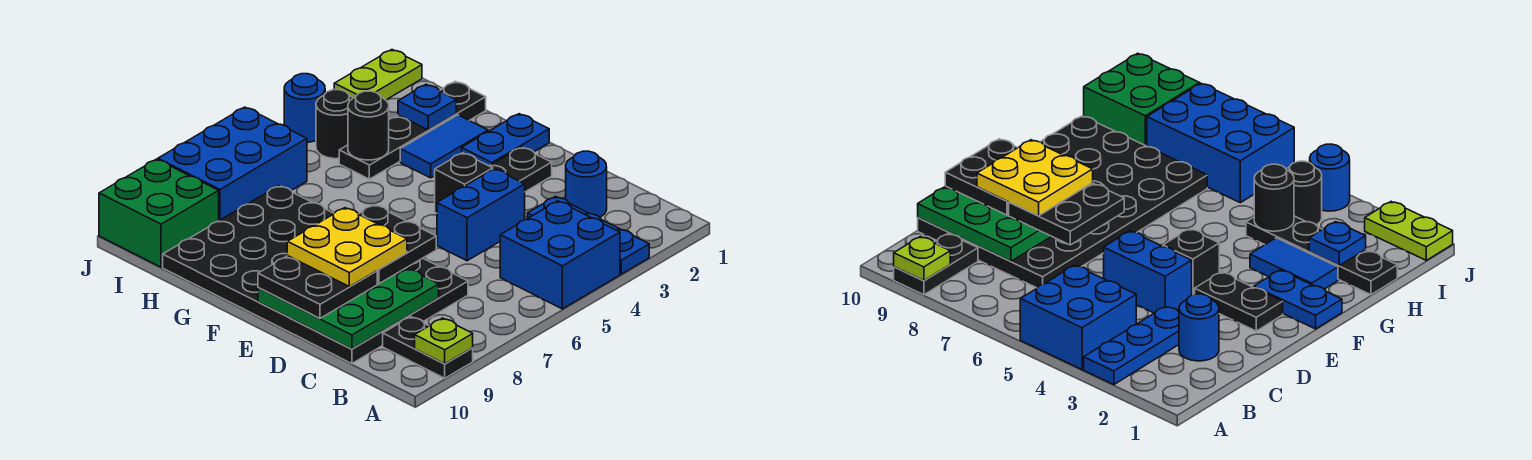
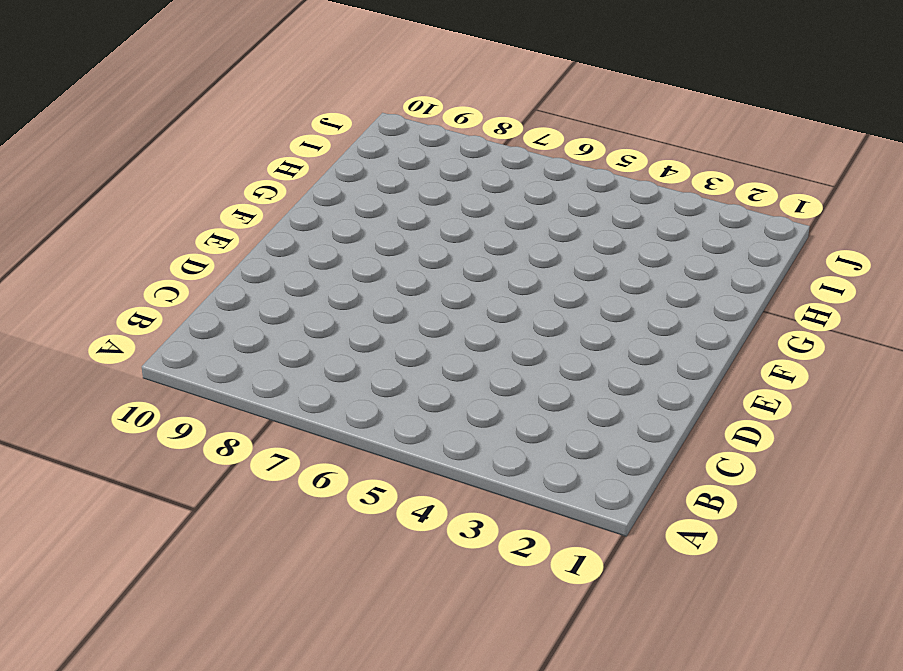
none -> blue 1x3 plate [528,197,649,274]
none -> blue 2x2 brick [500,201,620,309]
none -> black 1x2 plate [383,317,473,378]

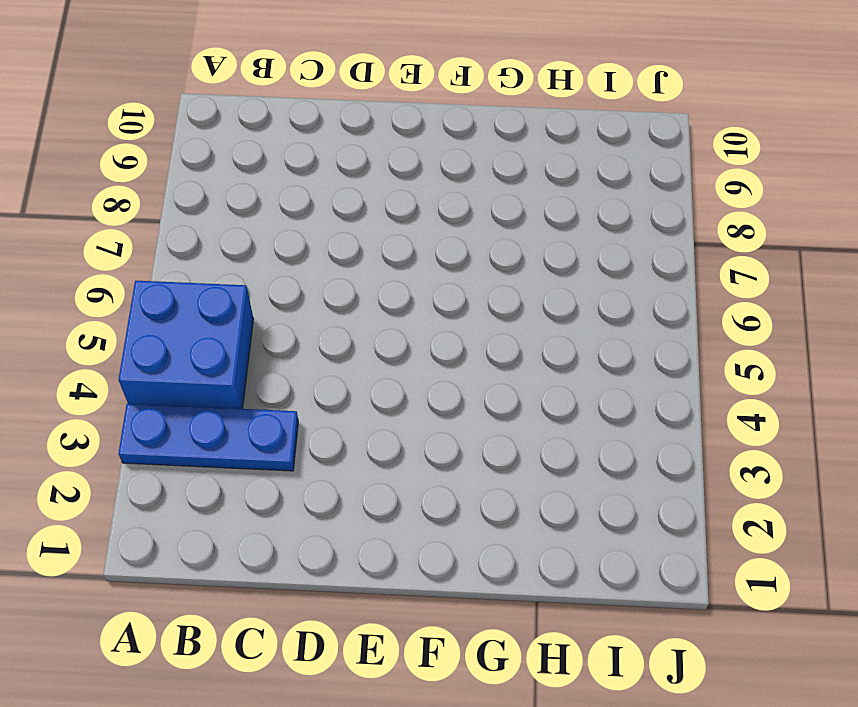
none -> black 1x2 plate [383,317,473,378]
none -> blue 1x1 round brick [566,151,607,217]
none -> black 4x6 plate [163,186,468,364]

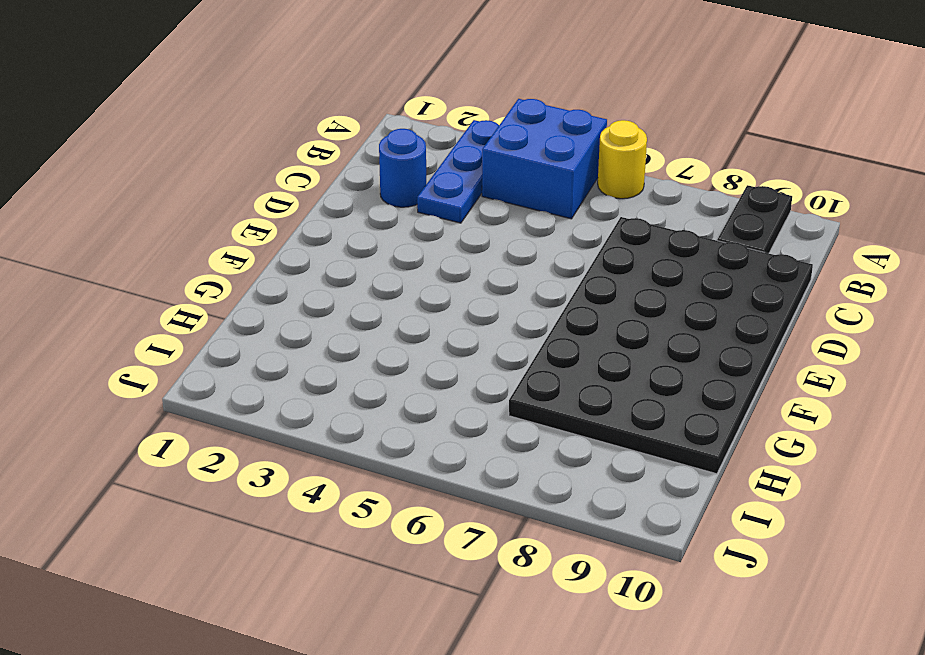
yellow 1x1 round brick [598,120,647,199] -> none
none -> blue 1x2 brick [437,169,525,261]
none -> black 1x2 plate [490,147,552,192]
none -> black 1x1 brick [435,153,493,213]

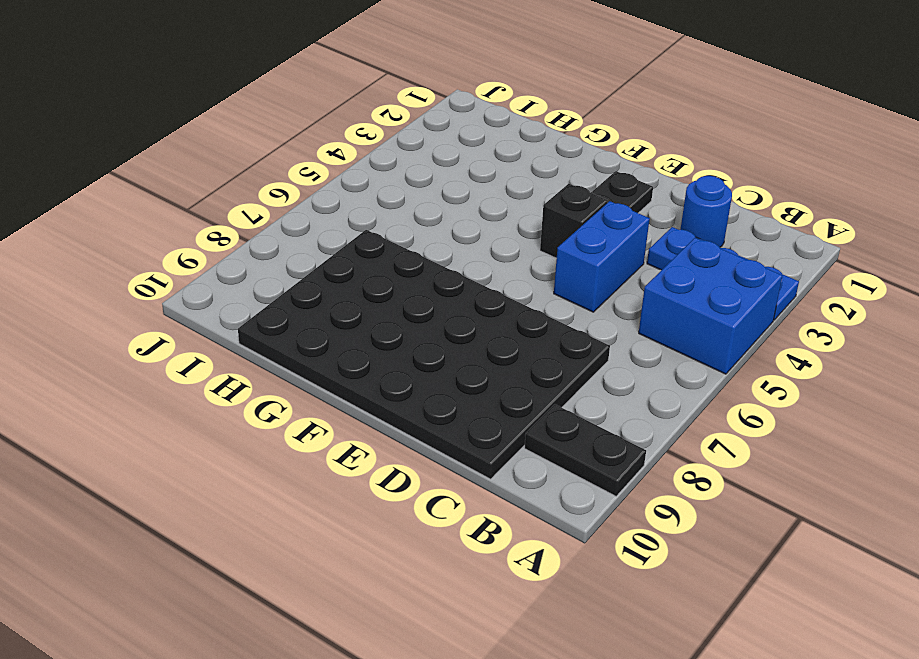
none -> blue 1x2 plate [462,114,549,166]
none -> blue 1x2 tile [400,115,488,178]
none -> black 1x4 plate [339,82,486,179]

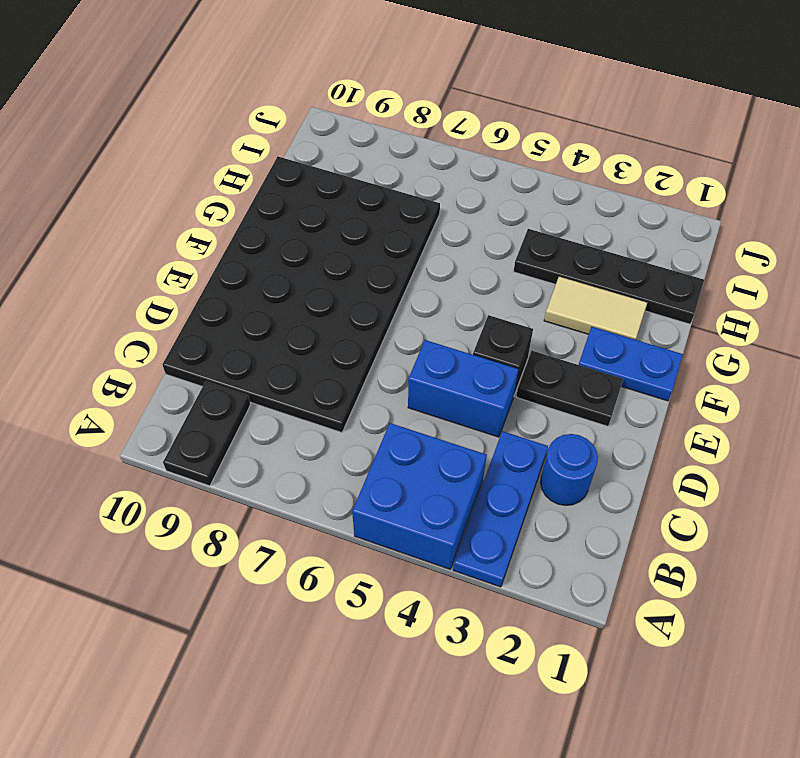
tan 1x2 tile [544,276,647,340] -> blue 1x2 tile [400,115,488,178]
none -> black 1x1 round brick [316,90,353,159]
none -> blue 2x3 brick [158,107,307,221]
none -> green 2x2 brick [99,159,219,267]

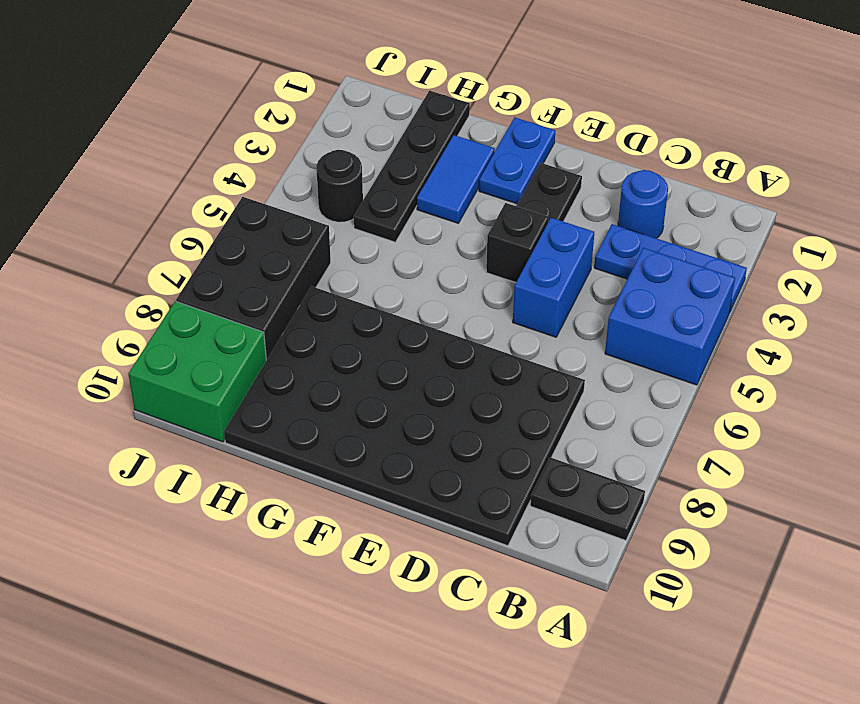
black 2x3 brick [176,197,331,361] -> blue 2x3 brick [158,107,307,221]
none -> lime 1x2 plate [334,50,422,100]
none -> blue 1x1 round brick [284,74,325,142]
none -> lime 1x1 plate [415,318,473,364]

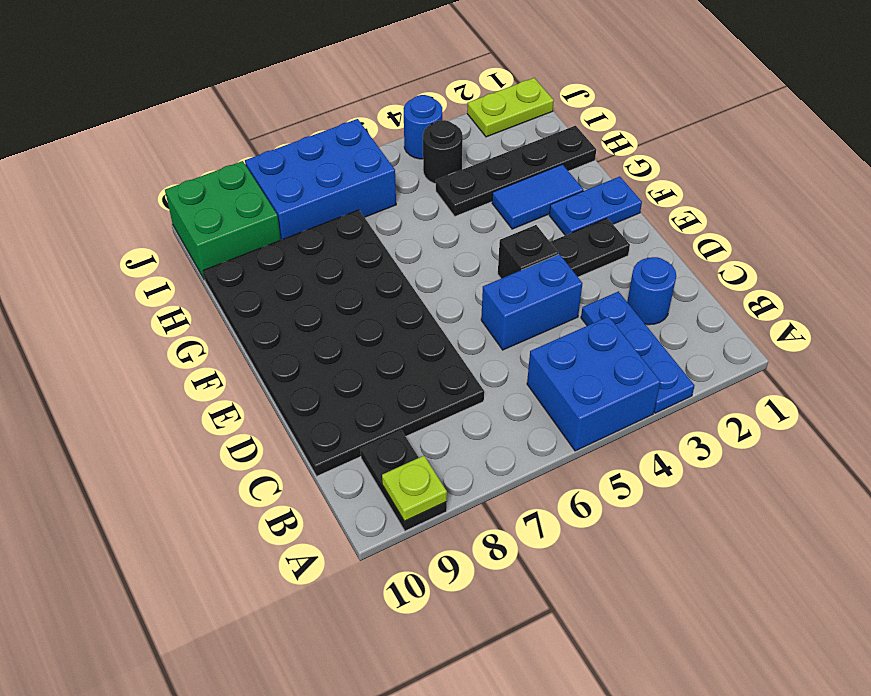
none -> green 3x3 plate [258,268,439,349]
none -> blue 1x1 plate [398,84,456,130]
none -> black 1x1 round brick [348,91,389,160]

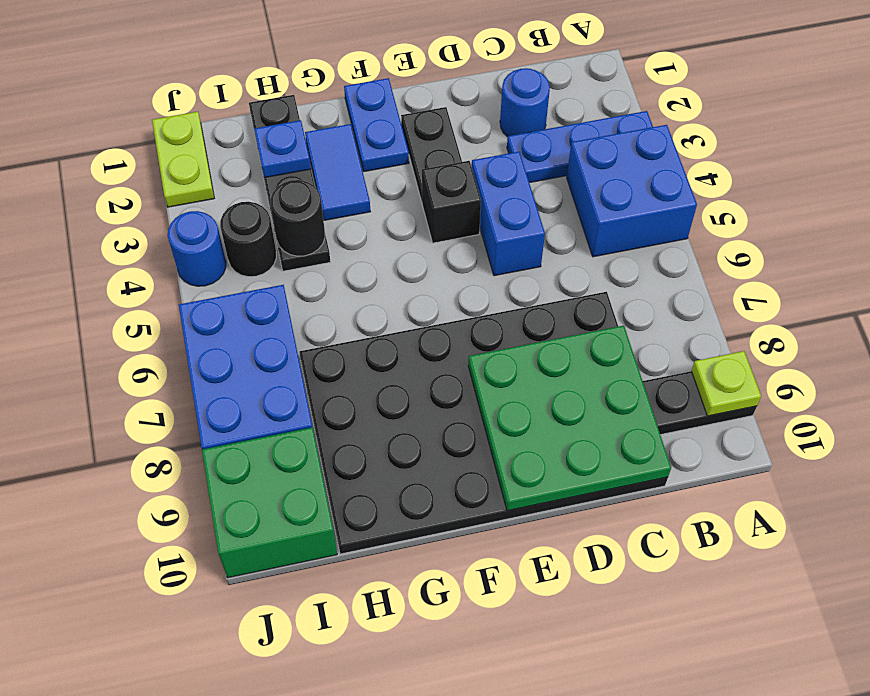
none -> black 2x2 plate [359,205,436,284]
none -> black 2x2 plate [258,256,377,319]
none -> yellow 2x2 plate [287,208,407,287]

